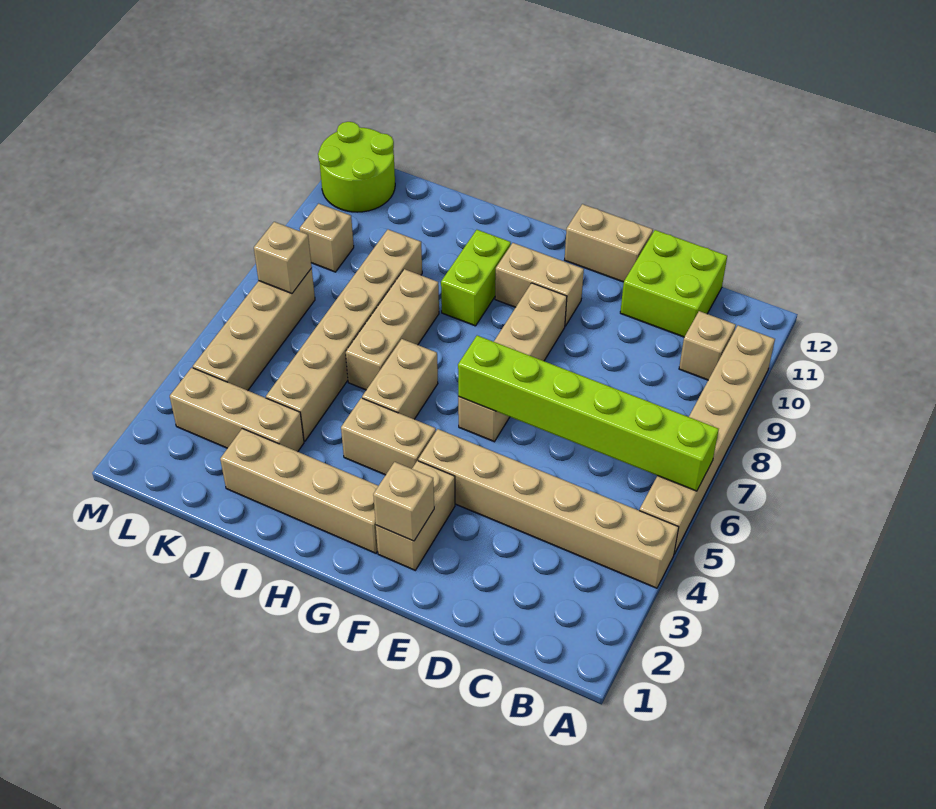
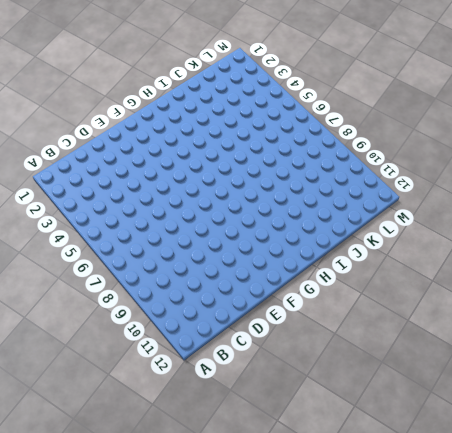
none -> tan 1x6 brick [418,429,679,588]
none -> tan 1x6 brick [639,325,775,554]
none -> tan 1x1 brick [679,311,736,380]

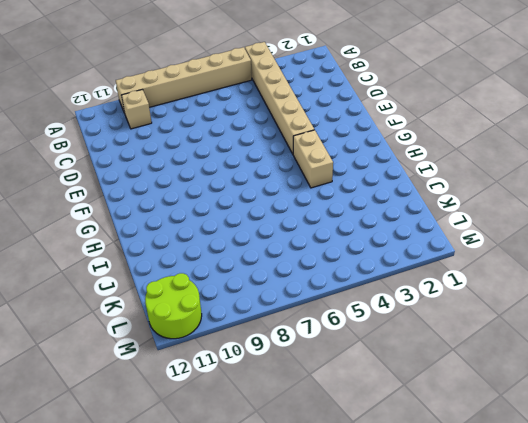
none -> lime 2x2 brick [620,230,727,337]
none -> tan 1x2 brick [565,204,653,282]
none -> tan 1x2 brick [376,461,455,570]

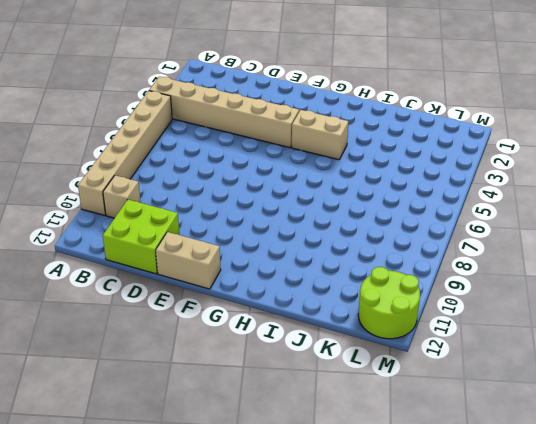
none -> tan 1x2 brick [376,461,455,570]
none -> tan 1x4 brick [458,283,567,442]
none -> tan 1x2 brick [495,243,584,326]

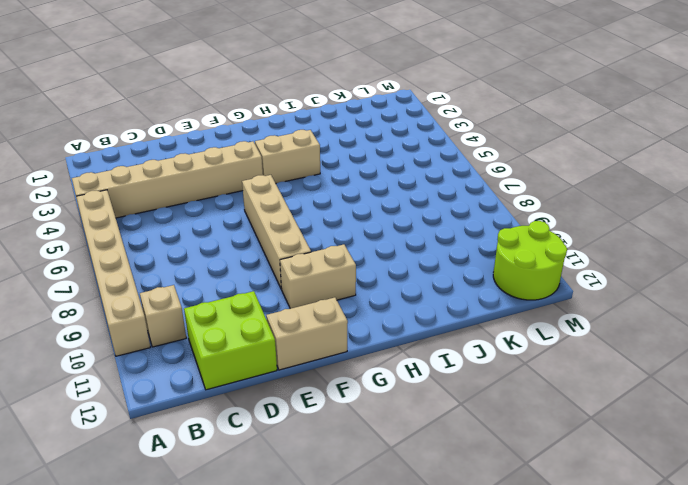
none -> tan 1x2 brick [376,461,455,570]
none -> tan 1x4 brick [220,429,378,553]
none -> tan 1x2 brick [362,339,438,419]

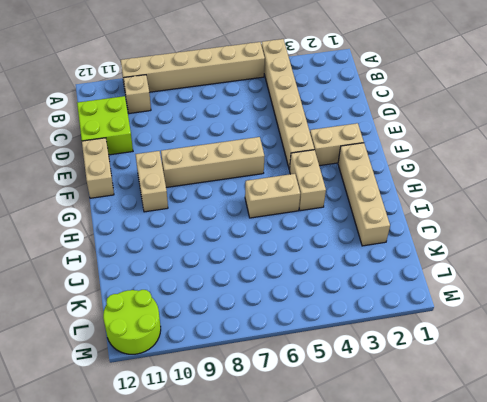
none -> lime 1x2 brick [441,230,511,326]
none -> tan 1x3 brick [346,269,439,390]
none -> tan 1x3 brick [170,368,304,452]

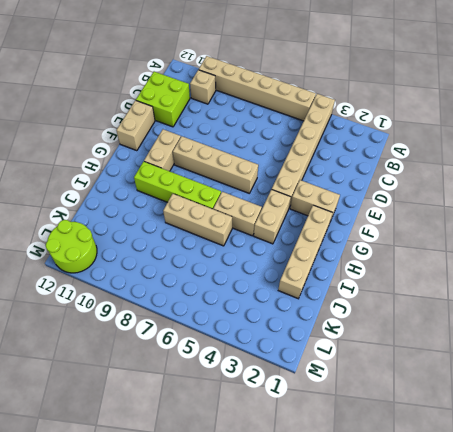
lime 1x4 brick [134,162,221,209] -> lime 1x2 brick [441,230,511,326]
none -> tan 1x3 brick [170,368,304,452]
none -> tan 1x6 brick [266,229,422,441]
none -> tan 1x4 brick [193,268,315,391]

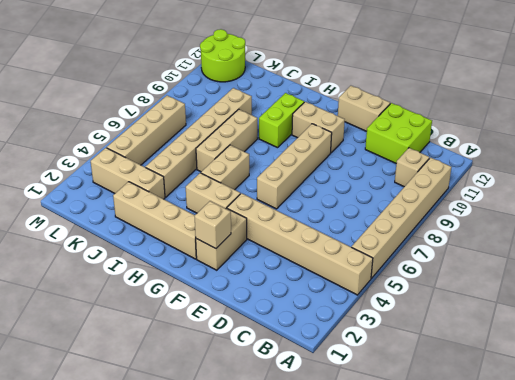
none -> tan 1x1 brick [300,204,354,272]
none -> lime 1x6 brick [458,336,719,491]
none -> tan 1x1 brick [254,222,312,293]

